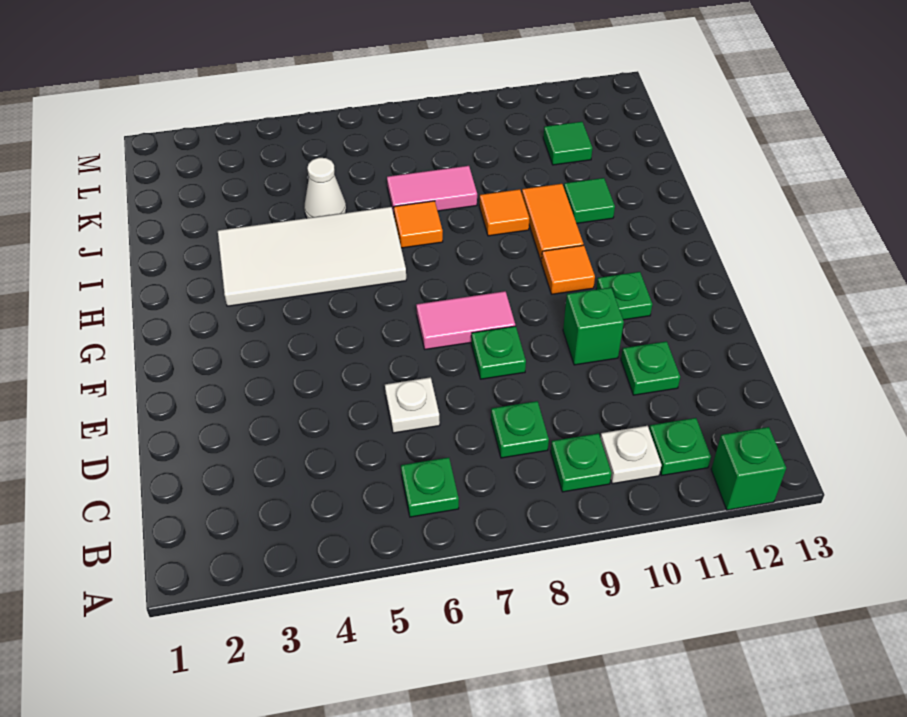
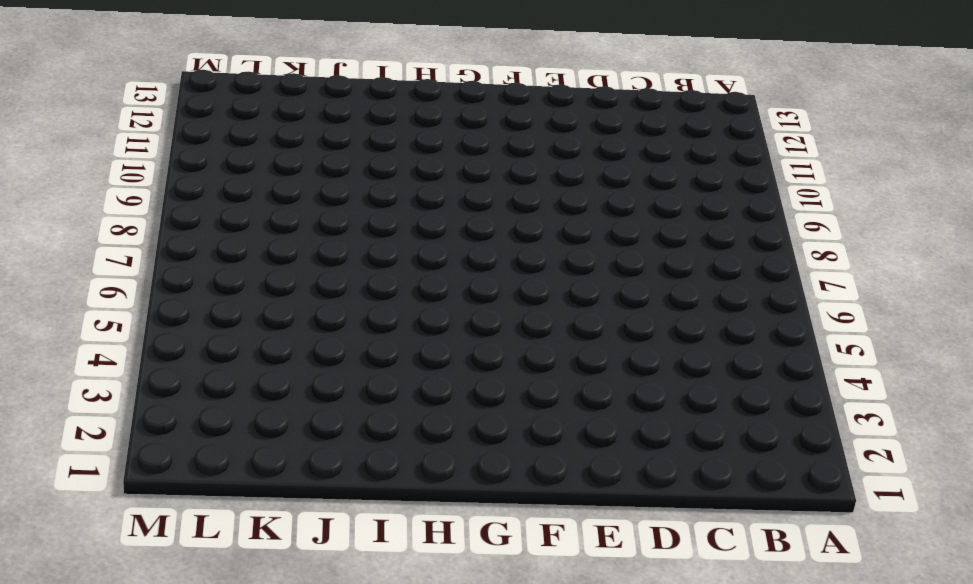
none -> green 1x1 brick [711,427,786,510]
none -> green 1x1 plate [401,457,459,517]
none -> green 1x1 plate [551,433,612,492]

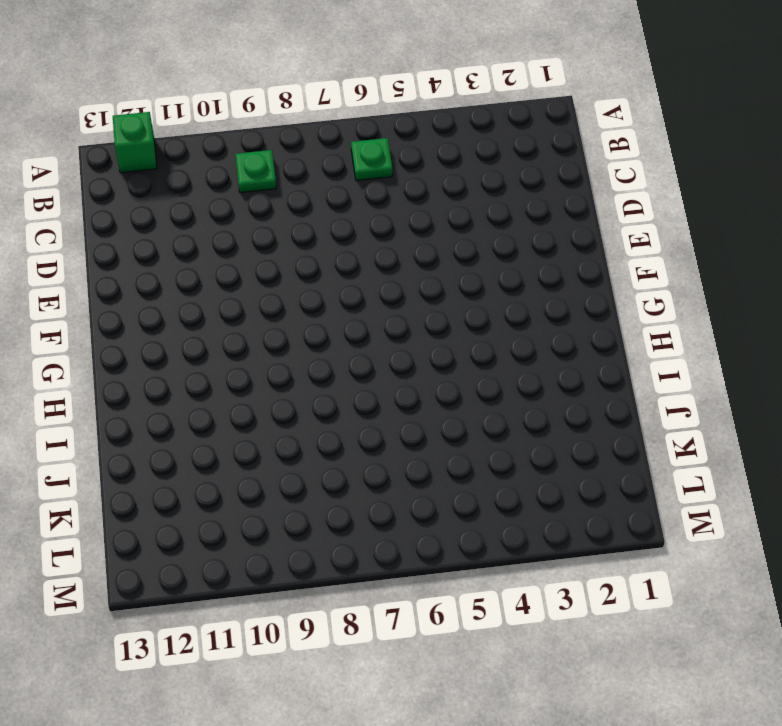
none -> white 1x1 plate [600,426,662,484]
none -> green 1x1 plate [649,418,711,475]
none -> green 1x1 plate [491,401,549,458]

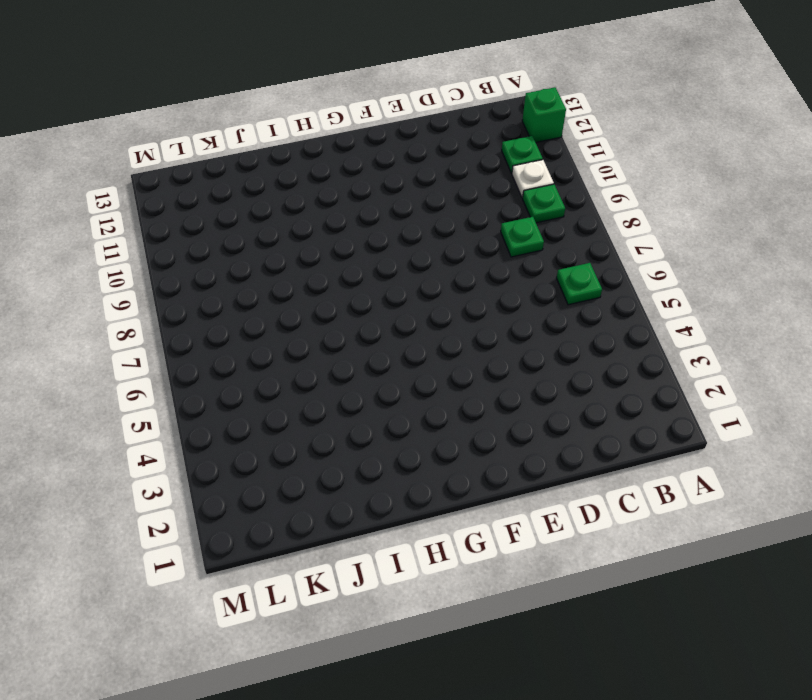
none -> white 1x1 plate [385,377,440,433]
none -> green 1x1 plate [621,341,680,395]
none -> green 1x1 plate [471,326,526,379]

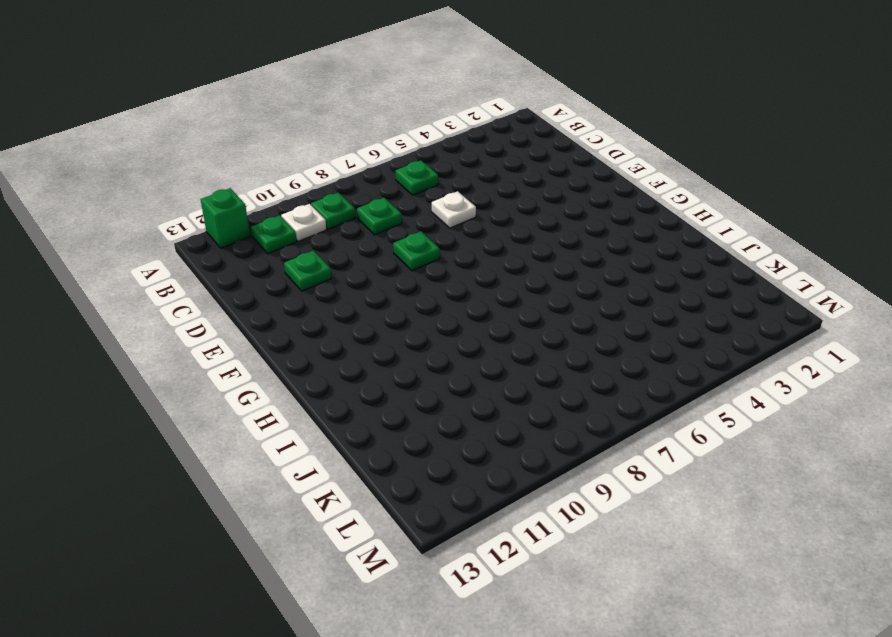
none -> green 1x1 brick [563,287,624,365]
none -> pink 1x2 tile [416,291,515,349]
none -> green 1x1 plate [596,272,652,320]

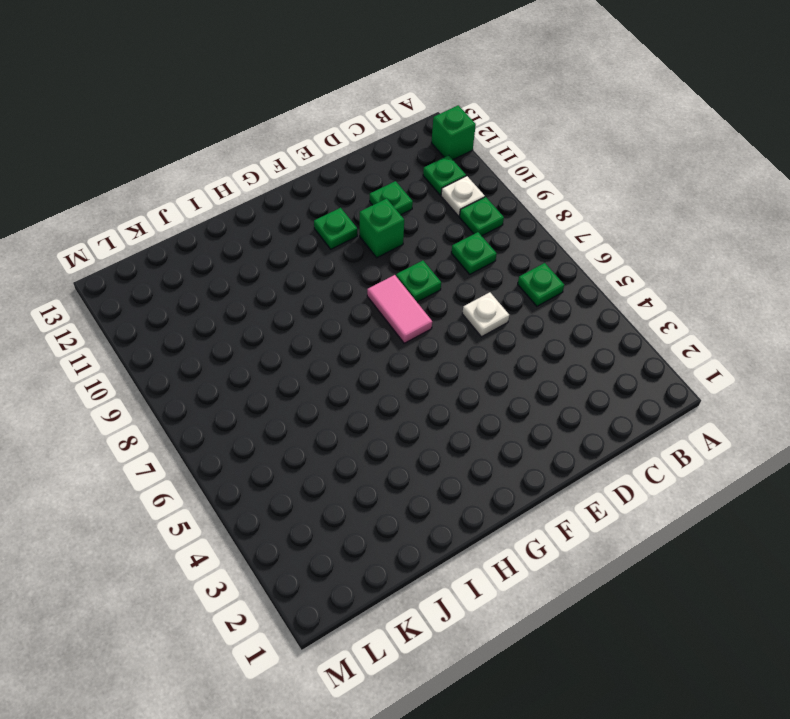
none -> orange 1x1 tile [541,245,595,294]
none -> white 2x4 tile [218,207,406,306]
none -> orange 1x2 tile [522,184,583,261]

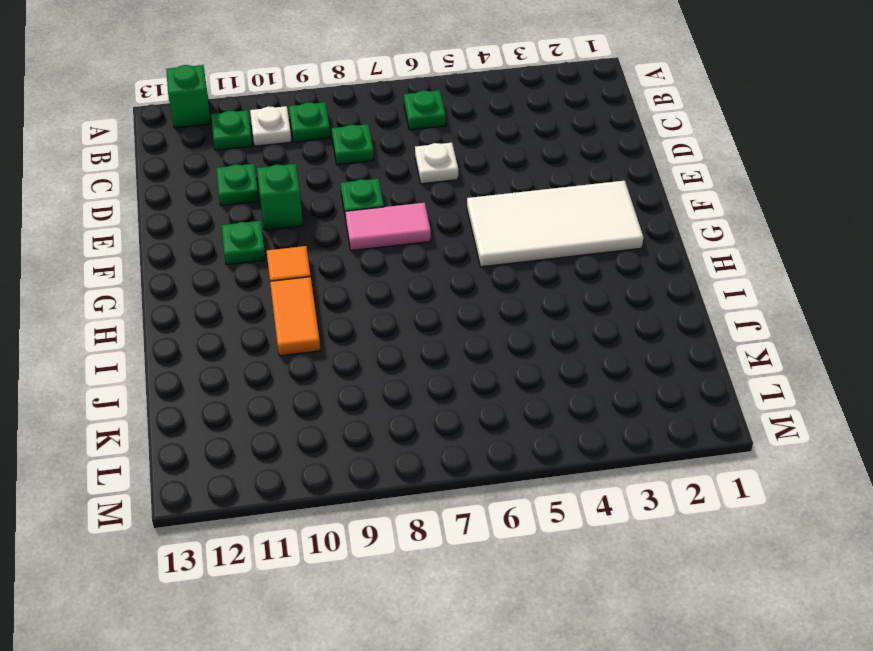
white 2x4 tile [467,181,643,267] -> white 2x4 tile moved to [218,207,406,306]
none -> orange 1x1 tile [394,201,443,248]
none -> orange 1x1 tile [479,189,529,236]
none -> green 1x1 tile [564,178,615,223]

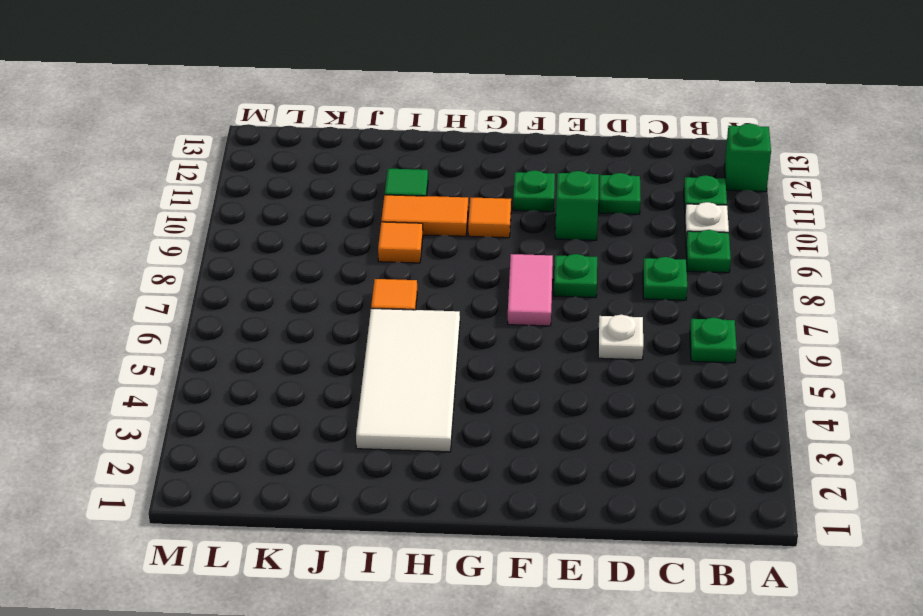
none -> white 1x1 cone [304,158,346,218]
none -> pink 1x2 tile [387,166,477,215]
none -> green 1x1 tile [543,122,592,165]

